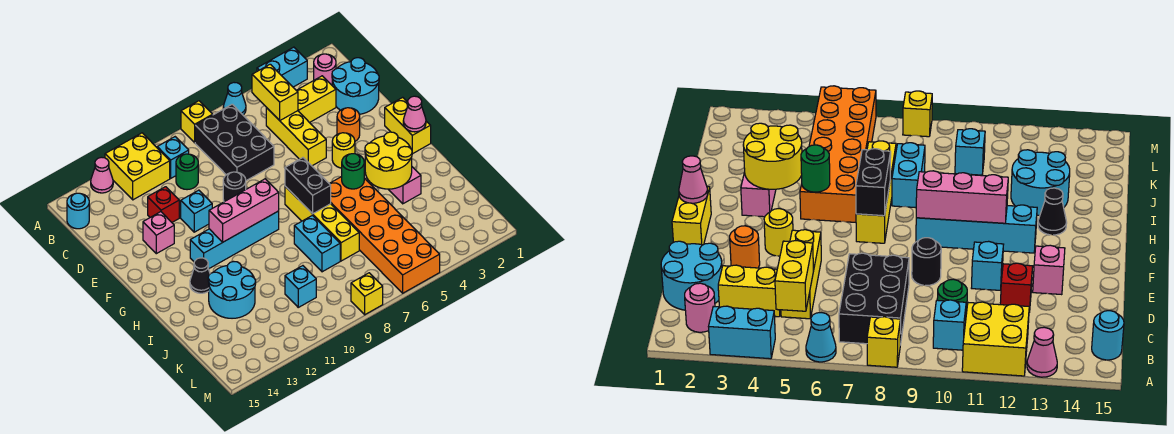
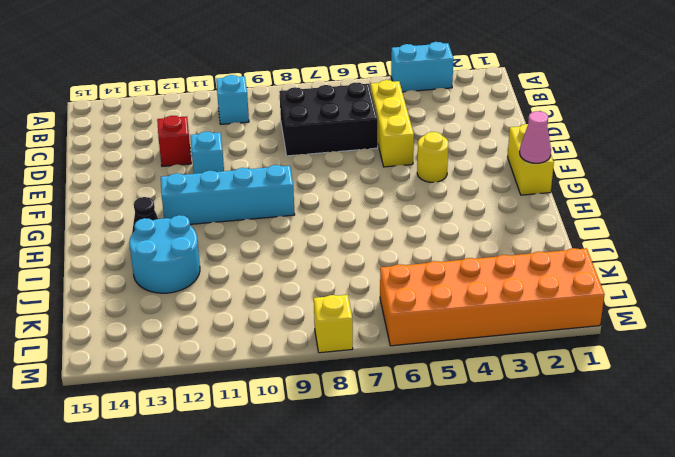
black 2x3 brick [279,82,378,156] -> black 2x3 brick turned to [195,104,274,181]
orange 2x6 brick [380,248,605,346] -> orange 2x6 brick turned to [329,177,440,293]
none -> cyan 1x1 cone [223,83,246,115]
none -> yellow 1x1 brick [181,101,213,143]
none -> yellow 2x2 brick [105,133,170,200]
none -> pink 1x1 cone [91,157,113,193]

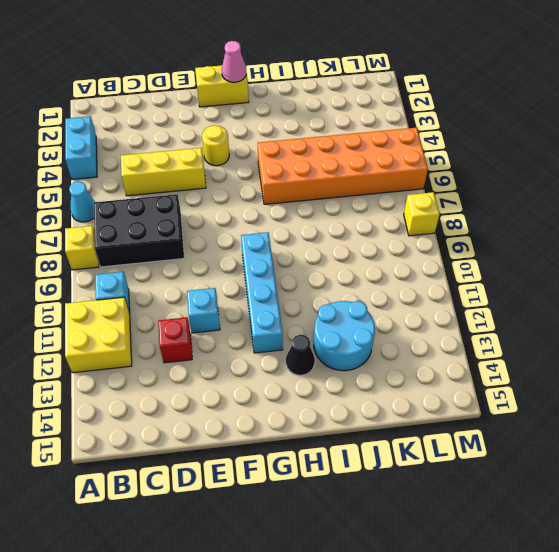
none -> pink 1x1 cone [91,157,113,193]
none -> pink 1x1 round brick [314,54,336,85]
none -> cyan 1x1 round brick [67,193,89,229]
none -> cyan 2x2 round brick [332,58,379,114]

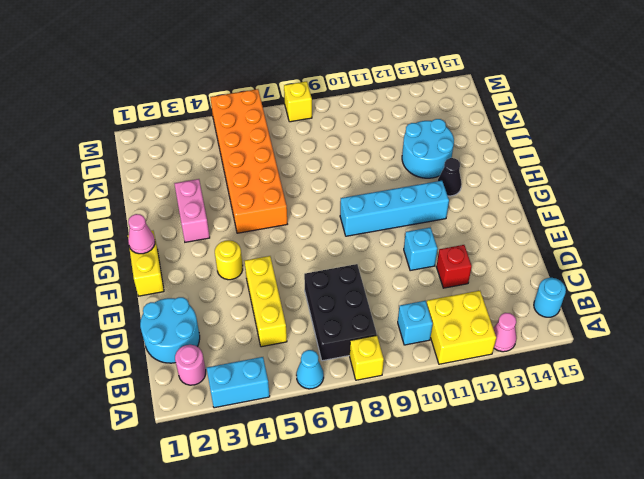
none -> yellow 1x2 brick [296,76,336,123]
none -> green 1x1 round brick [176,154,198,190]
none -> orange 1x1 round brick [337,108,360,141]
none -> black 1x1 round brick [223,172,246,202]

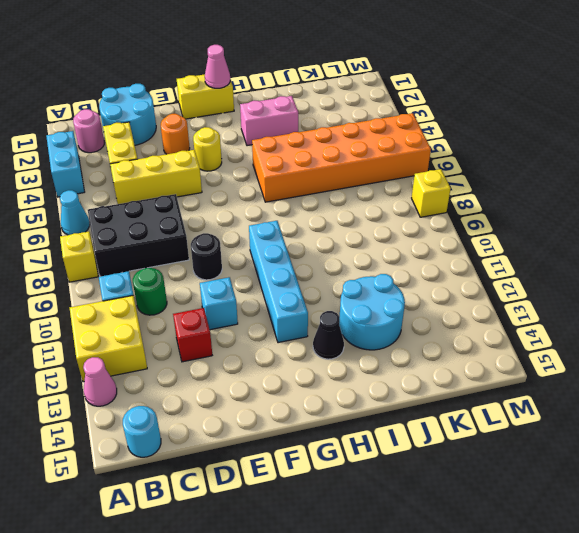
none -> pink 1x1 brick [143,212,174,254]
none -> yellow 1x4 brick [285,186,359,261]
none -> cyan 1x2 brick [294,215,340,272]
none -> cyan 1x1 brick [285,266,316,307]

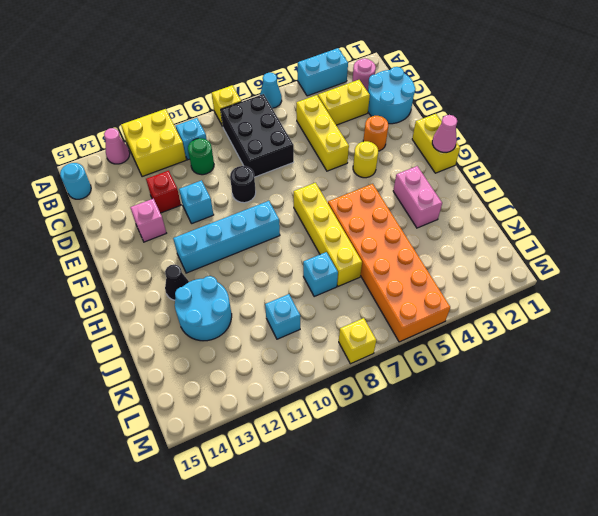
cyan 1x1 brick [303,252,338,297] -> cyan 1x2 brick [294,215,340,272]
none -> yellow 1x2 brick [252,64,298,120]
none -> black 1x2 brick [285,158,331,214]
none -> pink 1x3 brick [209,179,279,242]
none -> yellow 2x2 round brick [365,132,412,189]

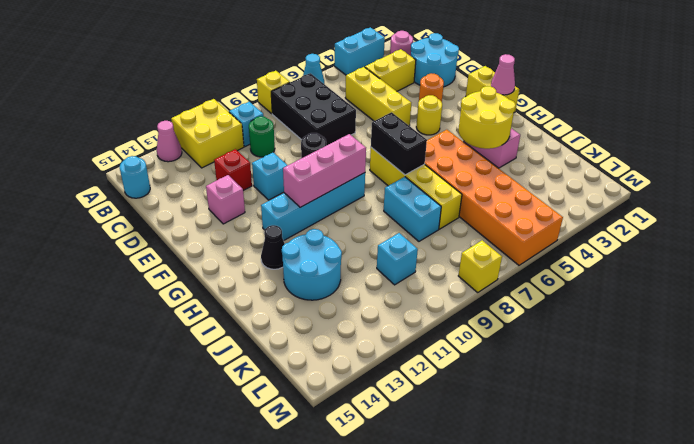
none -> yellow 1x2 brick [252,64,298,120]
none -> green 1x1 round brick [342,154,364,189]

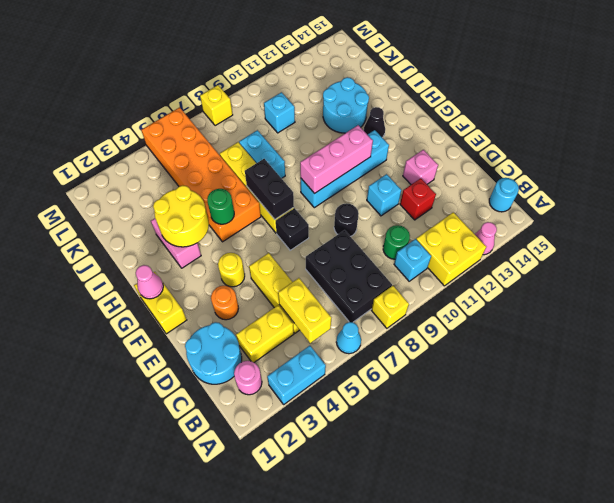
black 1x1 brick [276,208,309,250] -> none

